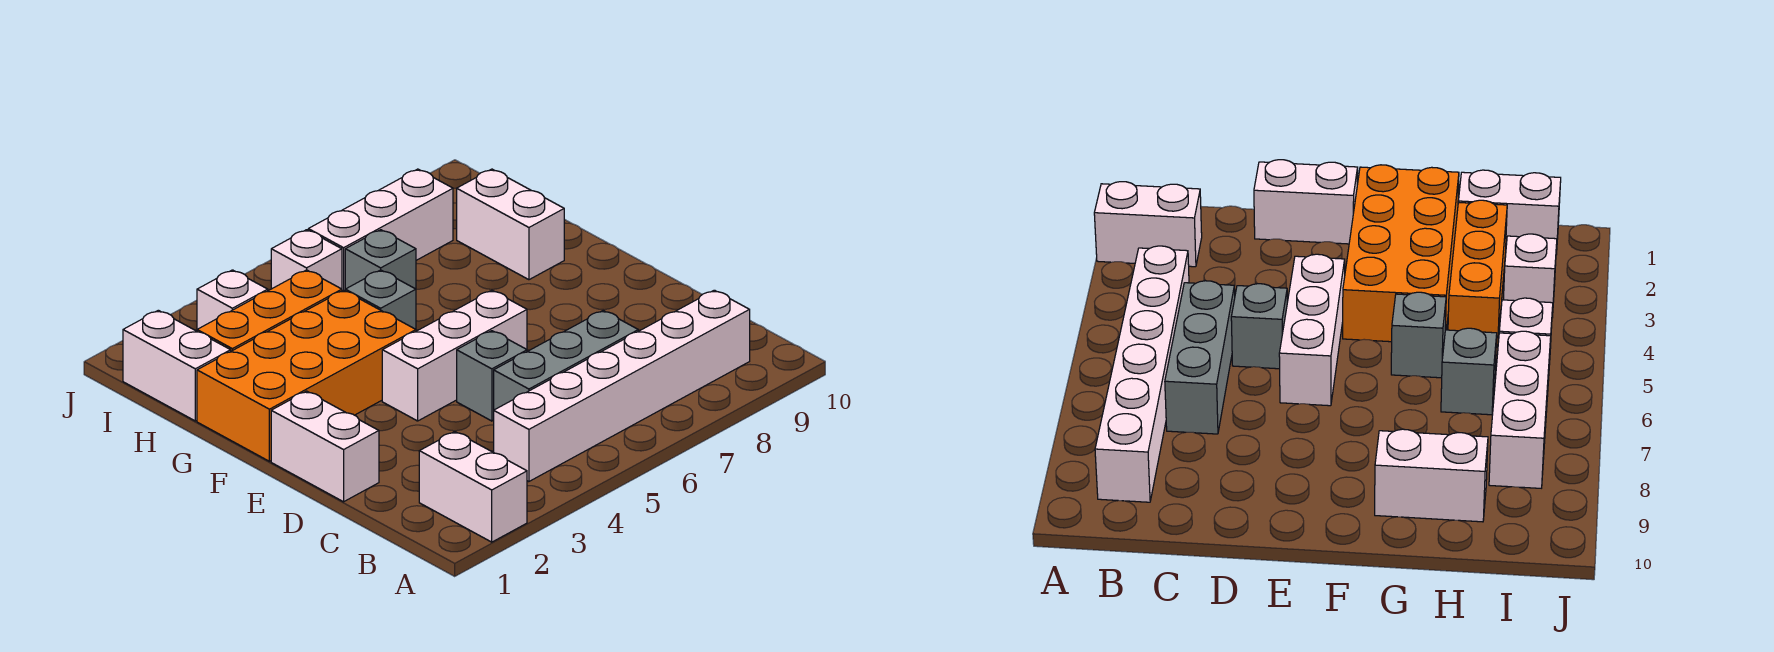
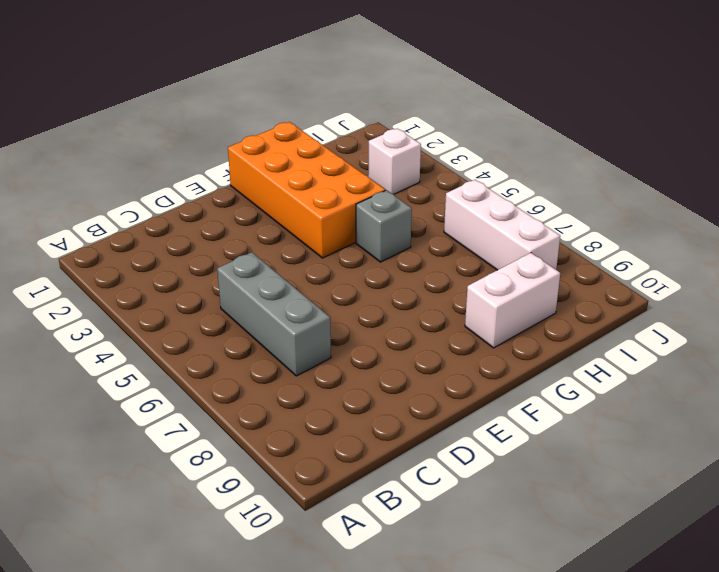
none -> white 1x2 brick [419,432,527,542]
none -> white 1x6 brick [494,290,750,482]
none -> white 1x2 brick [271,391,379,502]

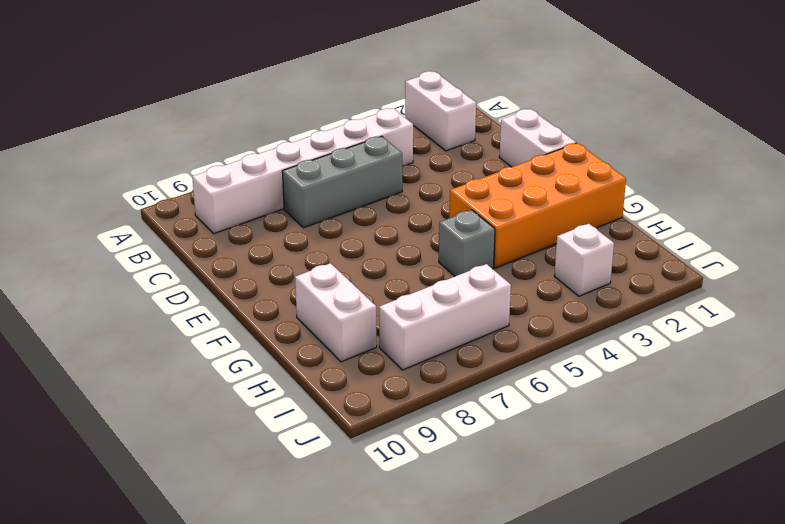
none -> grey 1x1 brick [457,331,527,421]
none -> white 1x3 brick [382,290,527,421]
none -> white 1x2 brick [123,310,231,421]

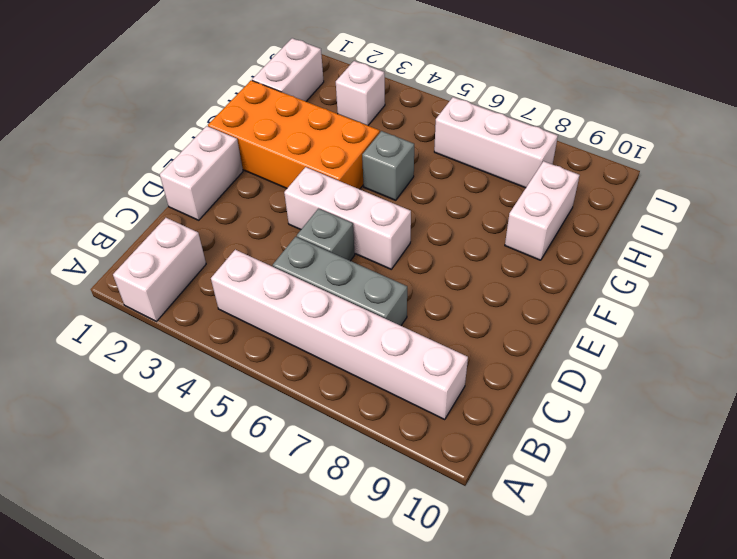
none -> orange 1x3 brick [197,270,342,351]
none -> grey 1x1 brick [345,230,416,289]
none -> white 1x1 brick [271,230,342,289]

